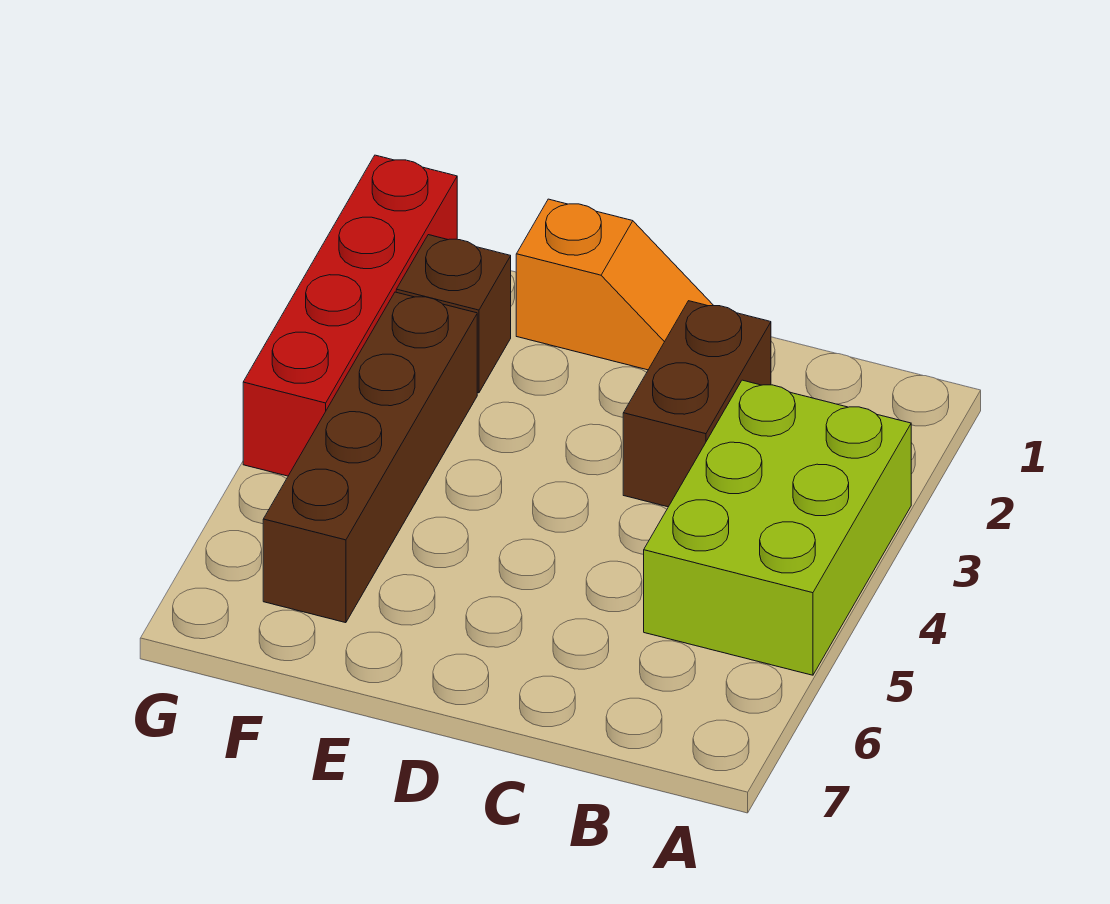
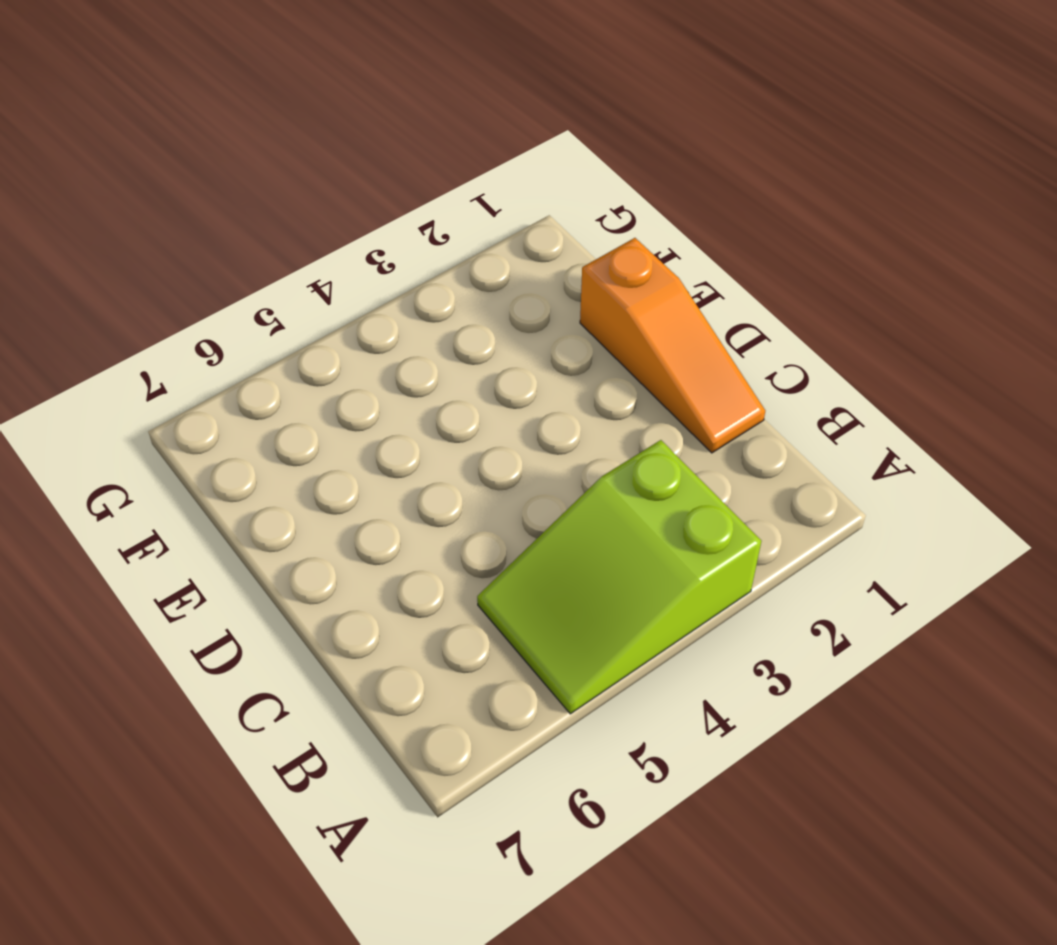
lime 2x3 slope [477,440,761,714] -> lime 2x3 brick [644,380,911,675]
orange 1x3 slope [580,238,765,453] -> orange 1x2 slope [516,199,714,370]
none -> brown 1x2 brick [623,301,771,507]
none -> brown 1x1 brick [396,235,511,393]

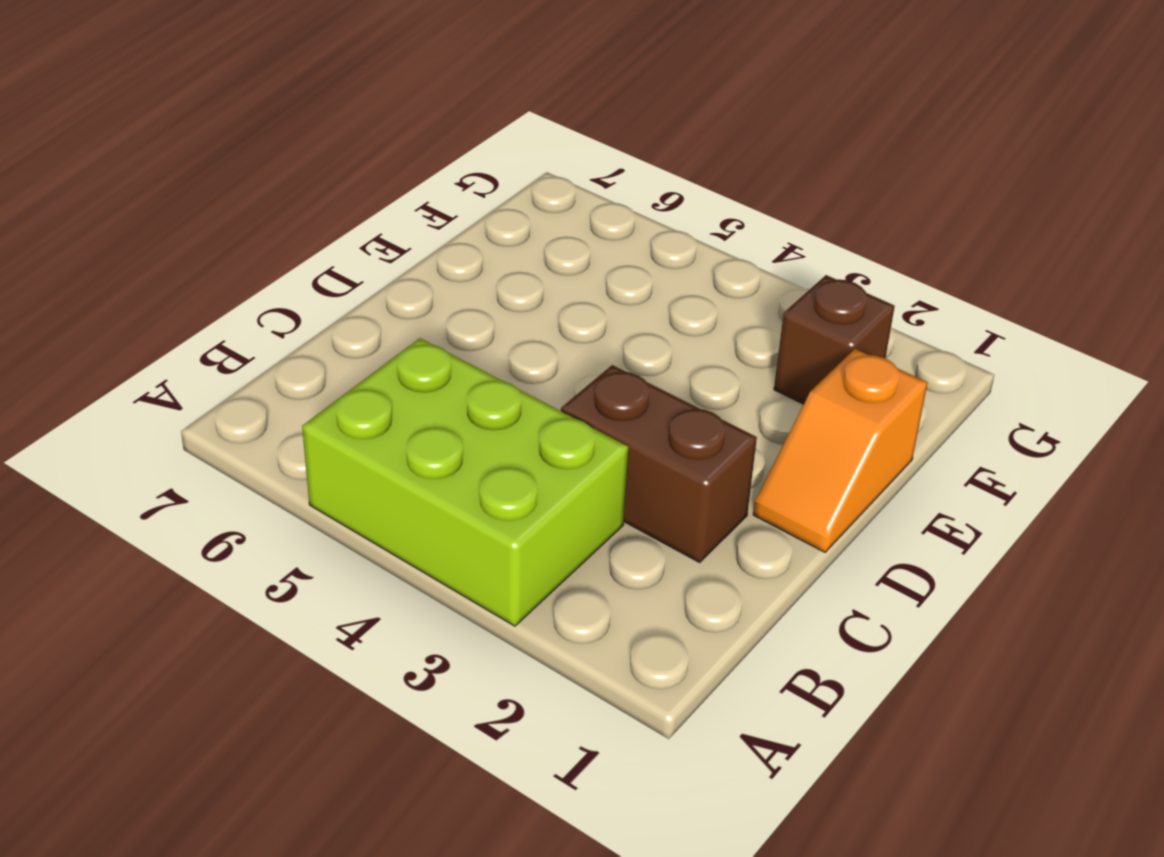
none -> brown 1x4 brick [263,292,477,623]
none -> red 1x4 brick [243,155,457,476]

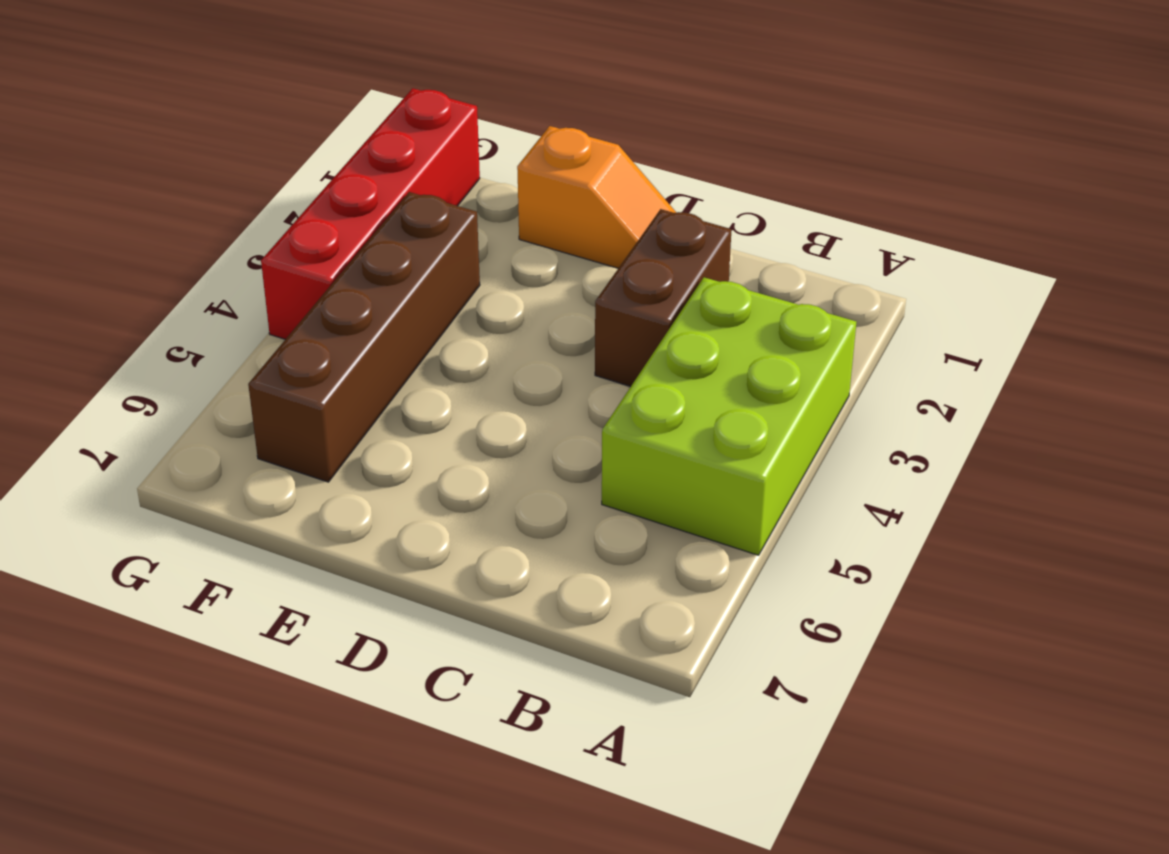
none -> brown 1x1 brick [396,235,511,393]

